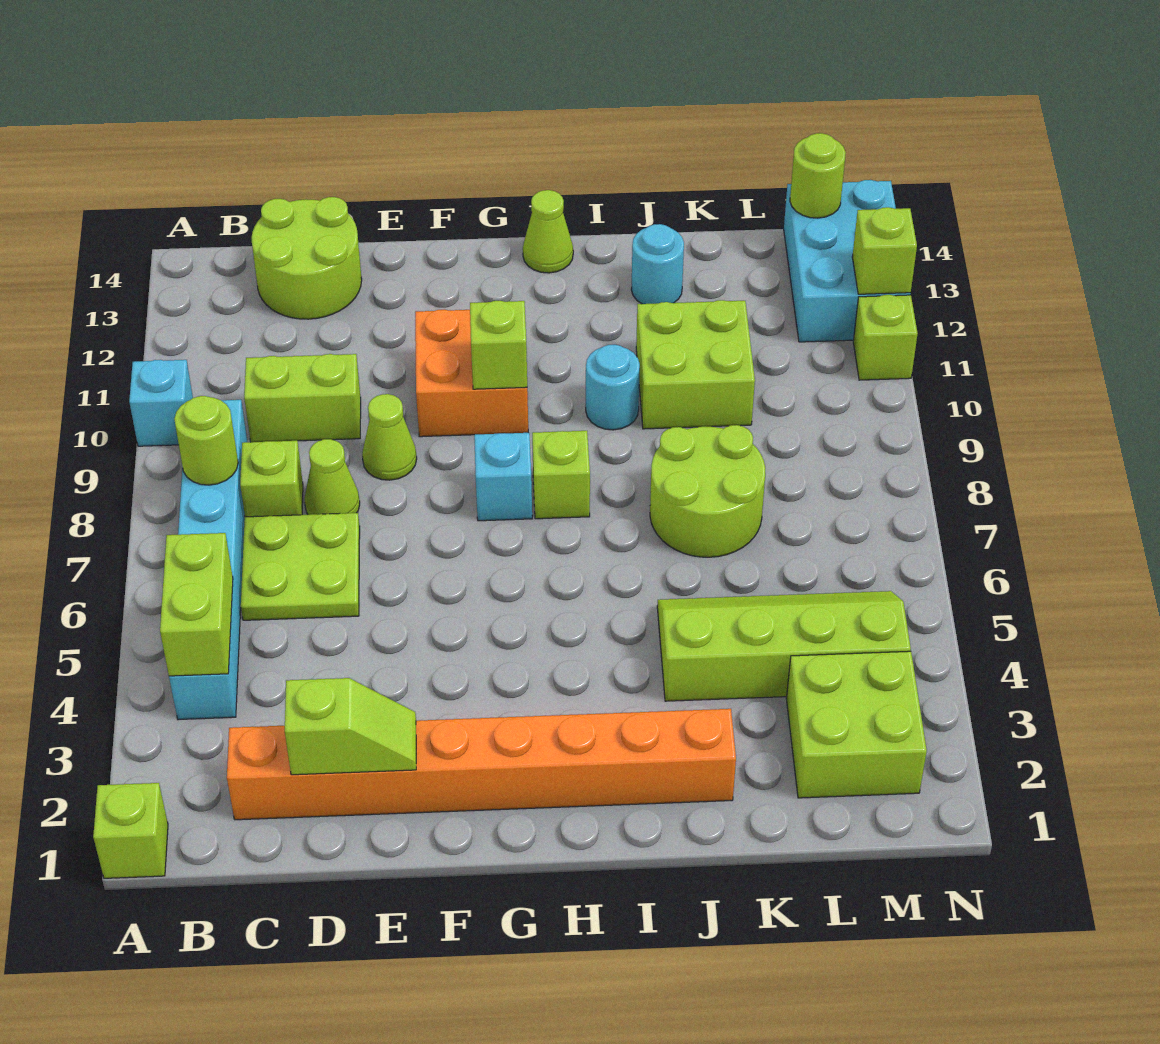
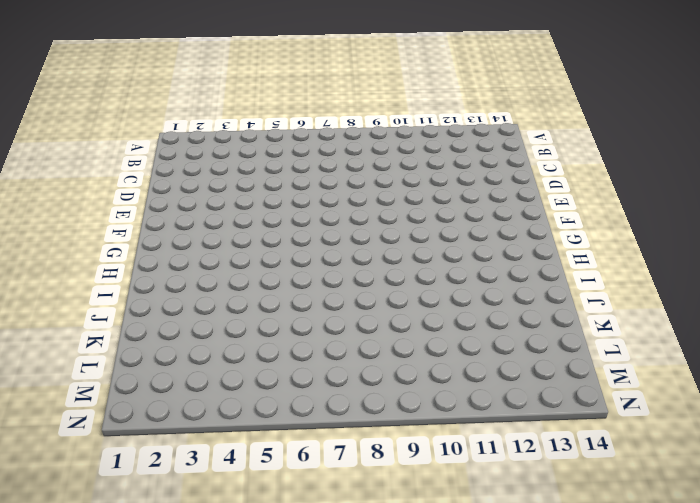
none -> lime 1x1 brick [93,783,168,878]
none -> cyan 1x1 brick [129,360,193,446]
none -> cyan 1x6 brick [169,400,247,720]

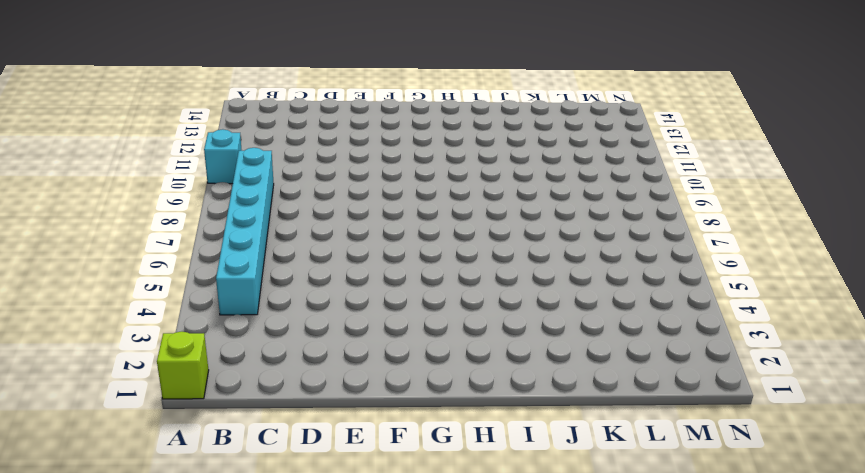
none -> orange 1x8 brick [227,709,736,820]
none -> lime 2x2 plate [241,513,360,620]
none -> lime 1x1 brick [240,441,303,517]

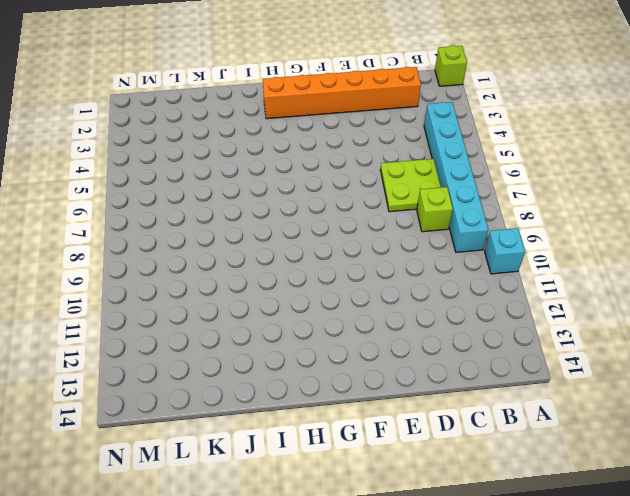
orange 1x6 brick [263,67,421,119] -> orange 1x8 brick [227,709,736,820]
none -> lime 1x2 brick [244,354,361,442]
none -> lime 2x2 round brick [252,197,362,319]
none -> lime 1x1 cone [304,439,360,515]

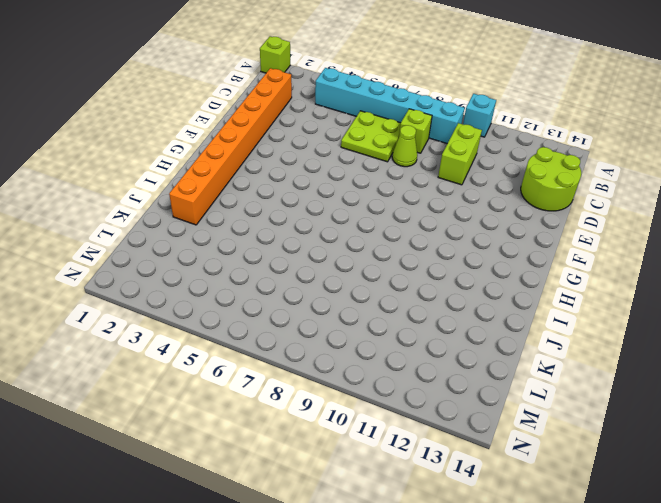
none -> lime 1x1 cone [362,394,417,480]
none -> orange 2x2 brick [415,310,528,437]
none -> cyan 1x1 brick [474,433,532,521]

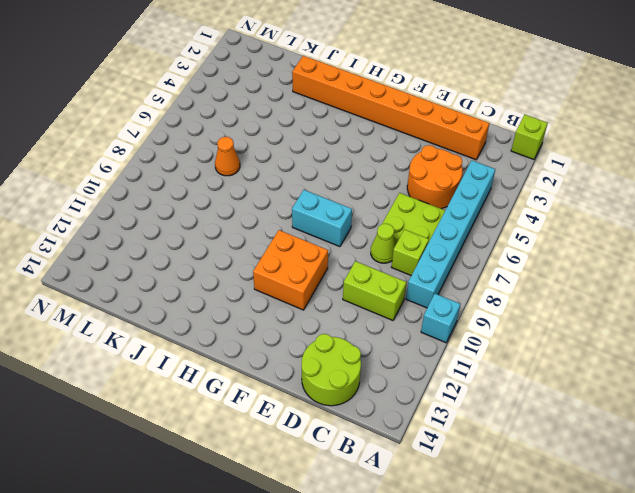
orange 2x2 round brick [407,145,462,209] -> none
cyan 1x2 brick [292,190,352,247] -> cyan 1x1 brick [474,433,532,521]
orange 1x1 cone [215,137,240,176] -> lime 2x2 round brick [650,425,765,557]
none -> lime 1x1 cone [362,394,417,480]
none -> lime 1x1 brick [532,431,590,519]
none -> lime 1x1 cone [523,190,573,273]

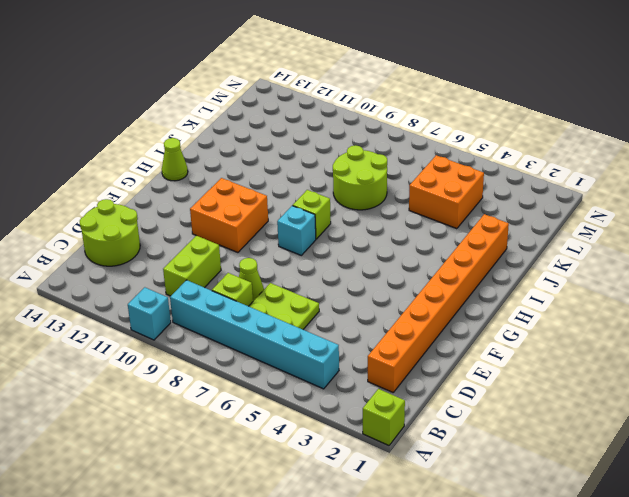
orange 2x2 brick [409,155,484,229] -> lime 2x4 slope [657,591,911,701]
none -> lime 1x1 cone [362,394,417,480]
none -> cyan 1x1 round brick [586,345,640,430]
none -> lime 2x2 brick [636,300,755,429]

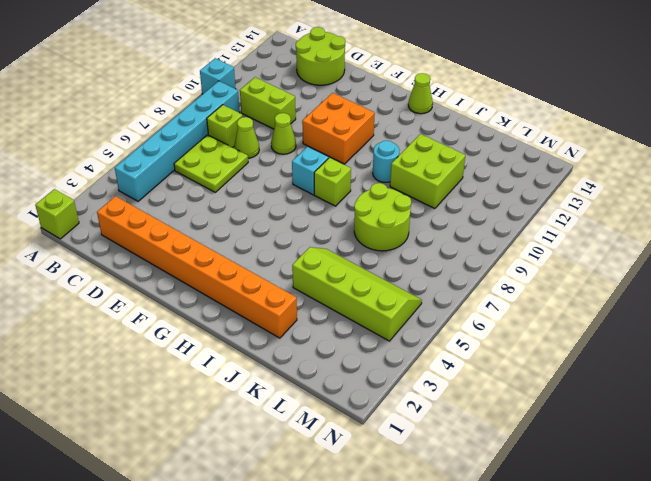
none -> cyan 1x1 round brick [631,224,684,304]
none -> lime 2x2 brick [786,651,927,798]
none -> cyan 2x3 brick [784,180,911,342]

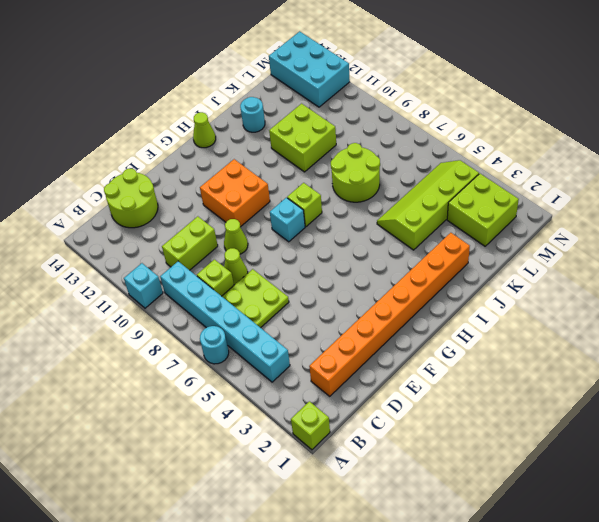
cyan 1x1 round brick [200,326,229,364] -> cyan 1x1 round brick moved to [586,345,640,430]
none -> lime 1x1 brick [853,295,918,380]
none -> lime 1x2 brick [160,533,233,676]
none -> lime 1x1 round brick [174,396,238,485]

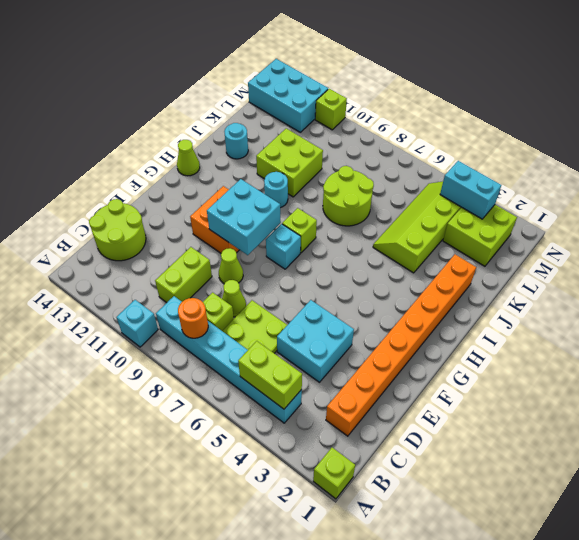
orange 1x1 round brick [178,298,208,338] -> lime 1x1 round brick [174,396,238,485]
cyan 2x2 brick [277,300,354,382] -> none
cyan 2x2 brick [207,179,281,255] -> lime 1x1 brick [470,301,527,389]
cyan 1x2 brick [440,161,501,219] -> none
none -> lime 1x2 slope [285,678,416,775]
none -> lime 1x1 round brick [790,133,846,218]
none -> lime 1x1 brick [852,207,917,294]

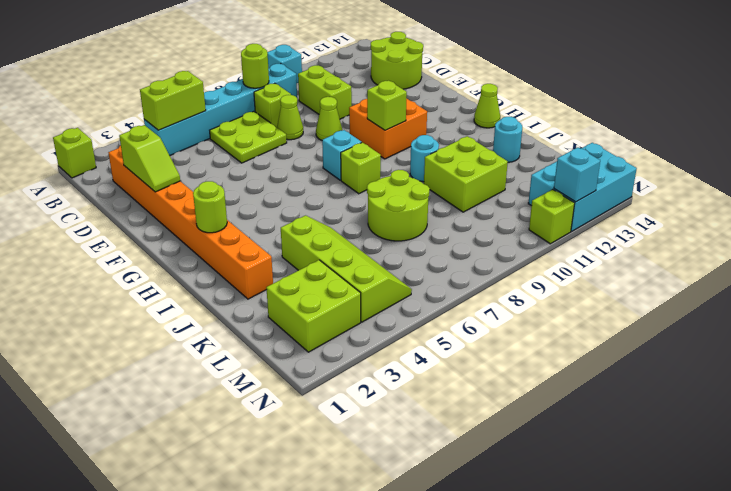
lime 1x1 round brick [193,181,227,233] -> lime 1x1 round brick moved to [790,133,846,218]
cyan 1x1 brick [554,147,600,202] -> lime 1x1 brick [852,207,917,294]

